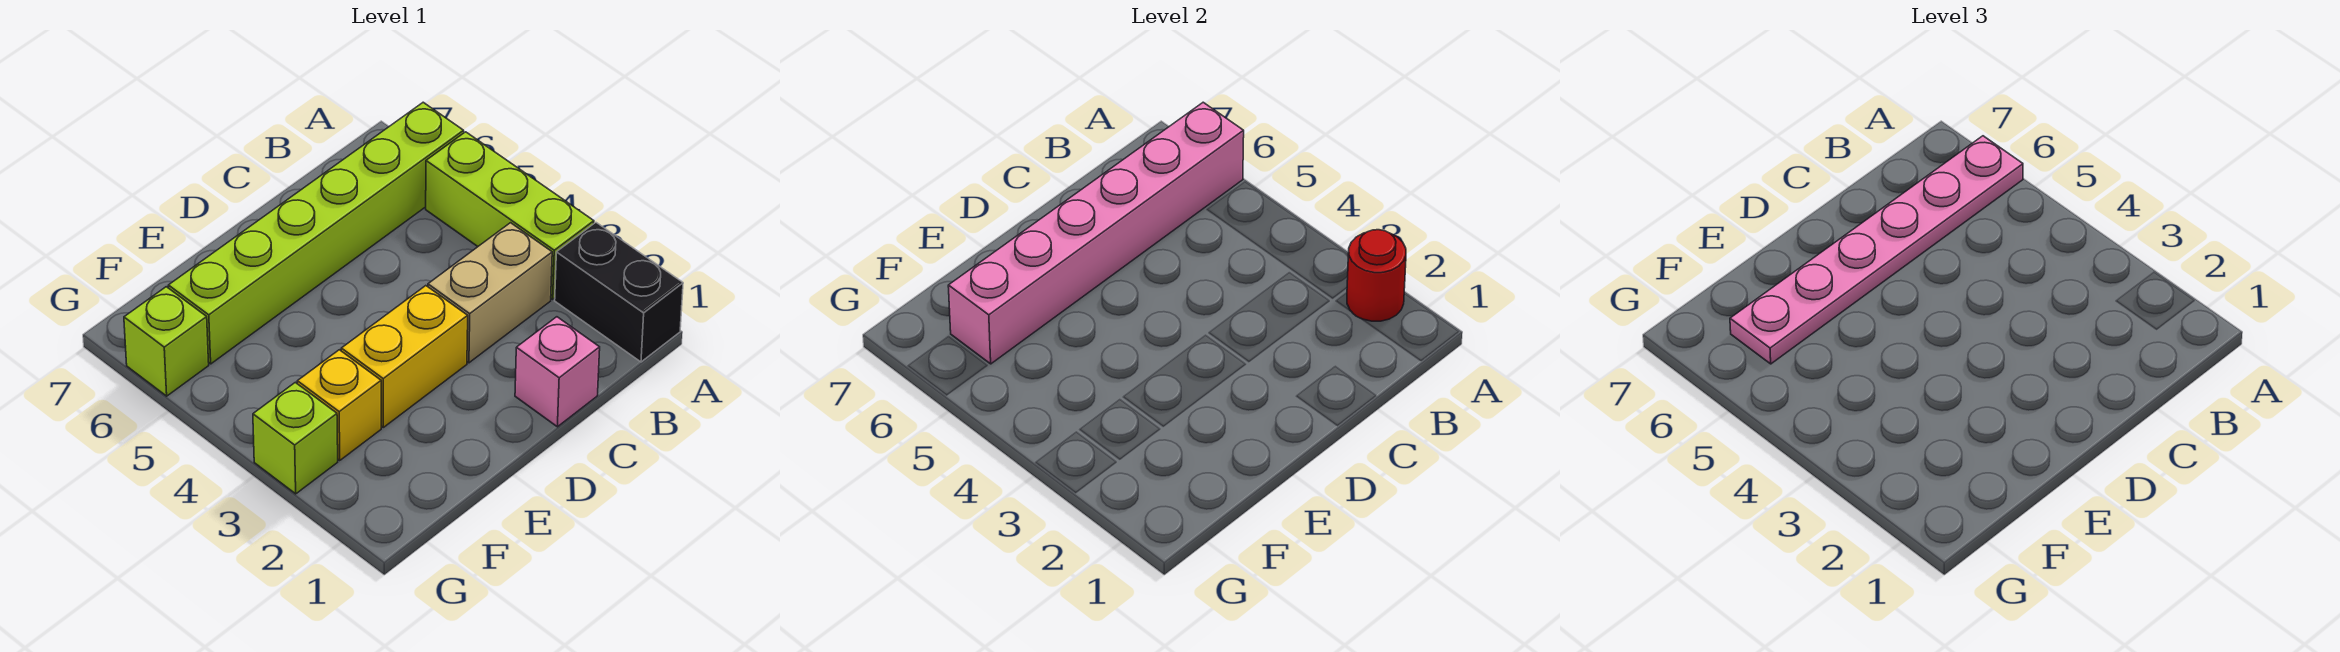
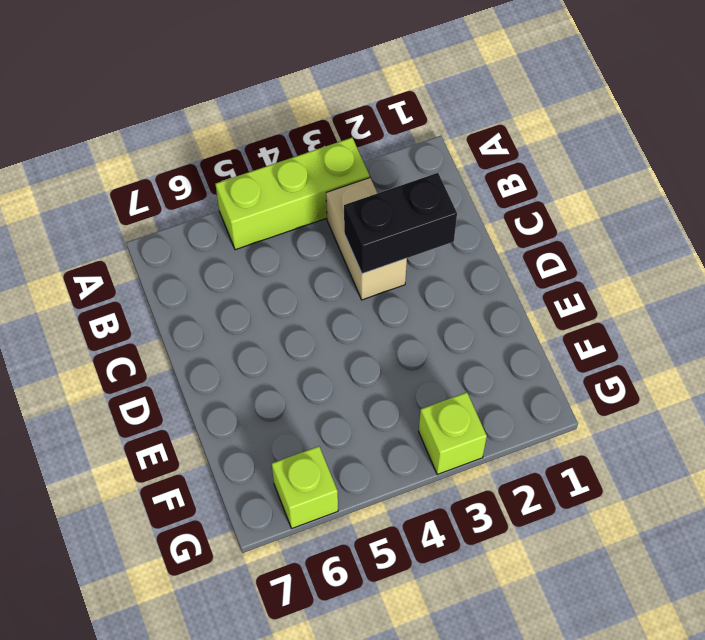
black 1x2 brick [344,173,457,274] -> black 1x2 brick moved to [555,223,683,362]
none -> lime 1x6 brick [168,102,464,364]
none -> pink 1x1 brick [515,317,600,427]
none -> yellow 1x2 brick [341,286,468,427]

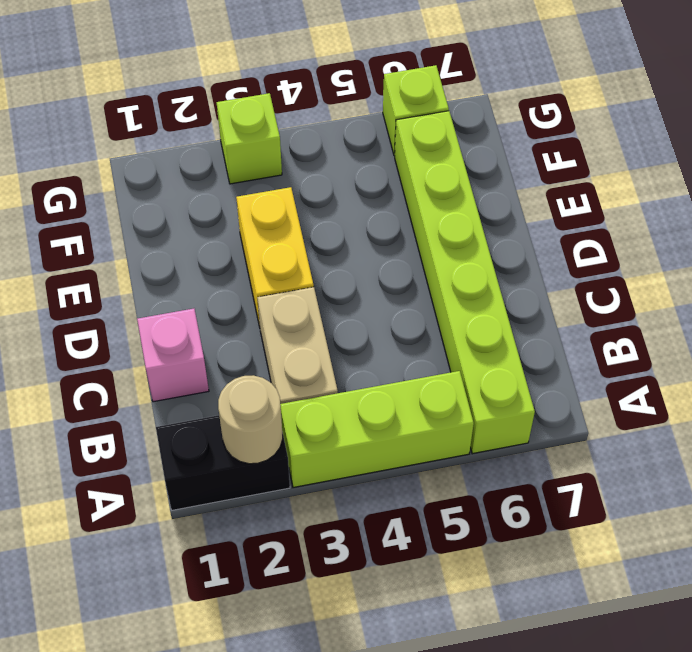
tan 1x1 round brick [218,375,283,464] -> red 1x1 round brick [1347,230,1406,321]
none -> yellow 1x1 brick [297,350,381,460]
none -> pink 1x6 brick [948,102,1244,364]
none -> pink 1x6 plate [1730,136,2023,364]

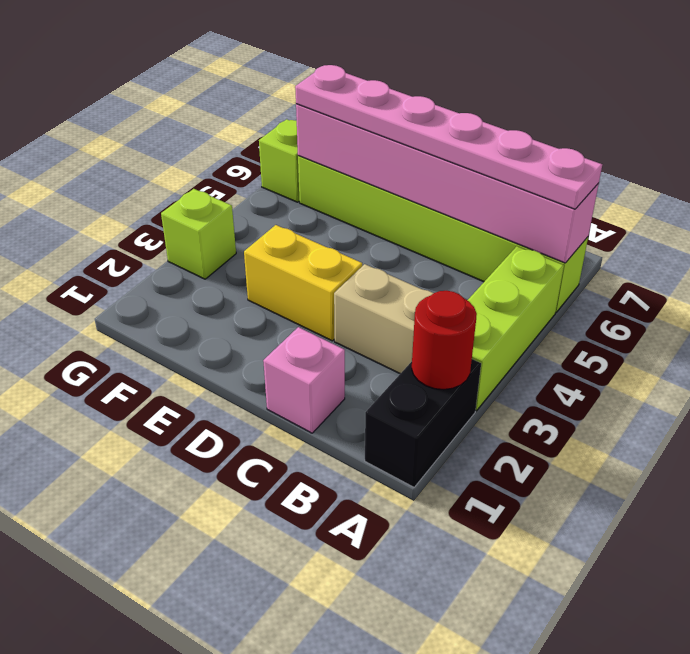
none -> yellow 1x1 brick [297,350,381,460]

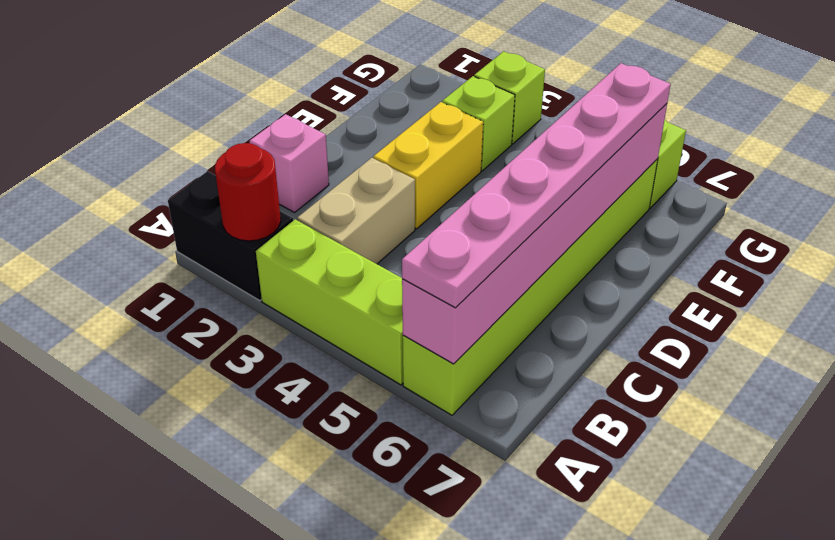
lime 1x1 brick [442,76,515,171] -> yellow 1x1 brick [297,350,381,460]

